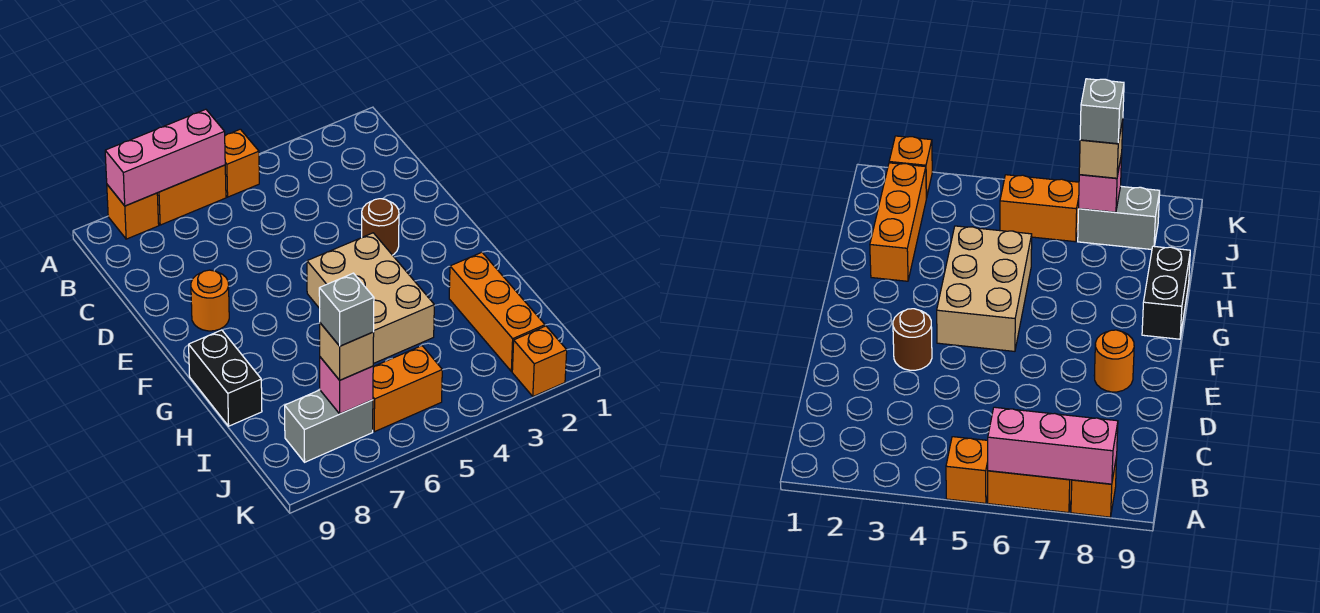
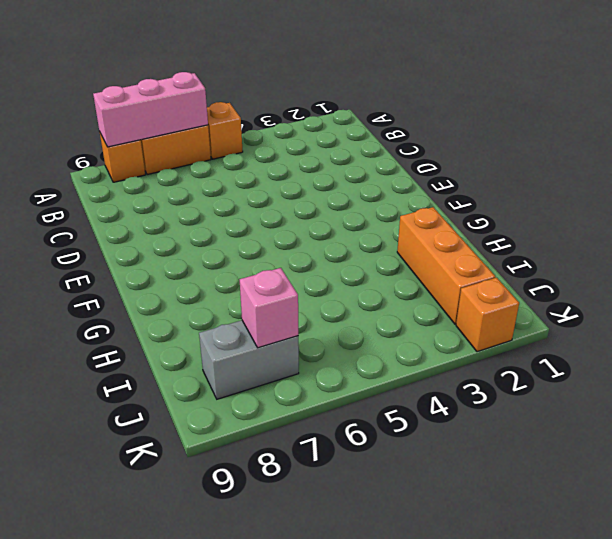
none -> brown 1x1 round brick [362,199,399,255]
none -> orange 1x1 round brick [191,270,229,331]
none -> tan 2x3 brick [307,233,434,364]

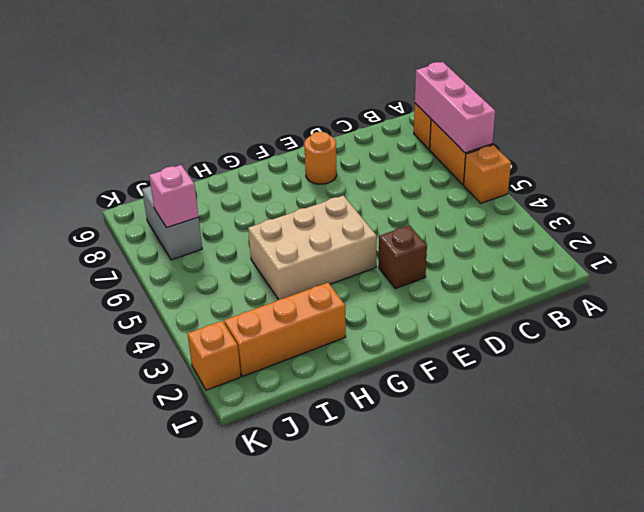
brown 1x1 brick [379,225,427,289] -> brown 1x1 round brick [362,199,399,255]
none -> black 1x2 brick [189,330,262,426]
none -> orange 1x2 brick [373,346,442,432]
none -> tan 1x1 brick [320,323,374,380]

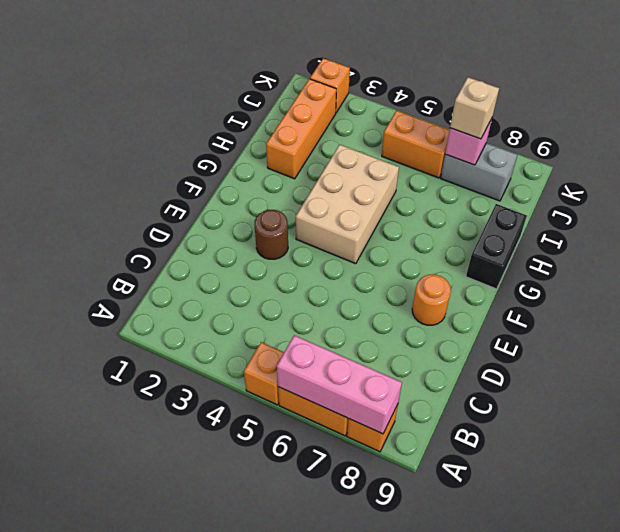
none -> grey 1x1 brick [319,273,374,346]

